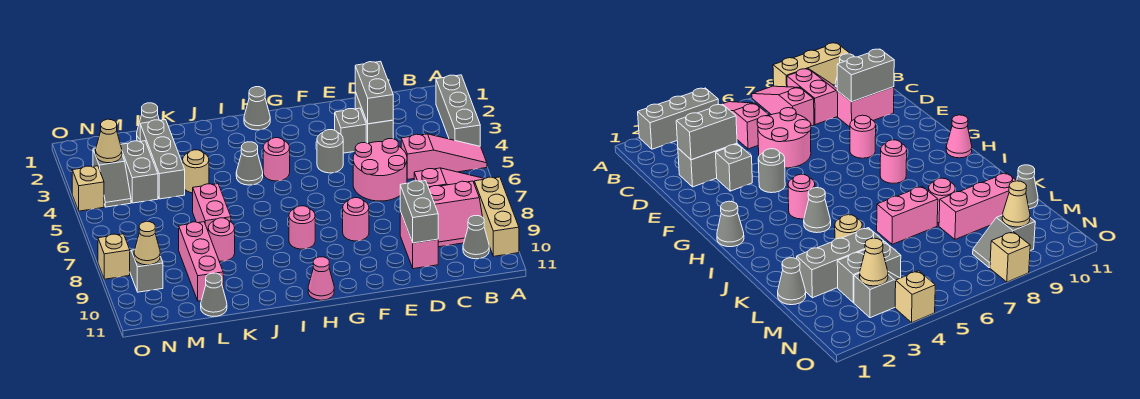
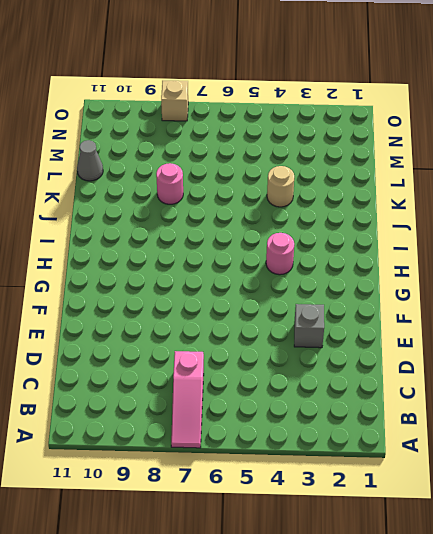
none -> grey 1x3 brick [436,75,480,146]
none -> pink 1x3 slope [401,134,487,179]
none -> tan 1x3 brick [474,177,519,256]
none -> pink 2x2 slope [429,181,483,247]

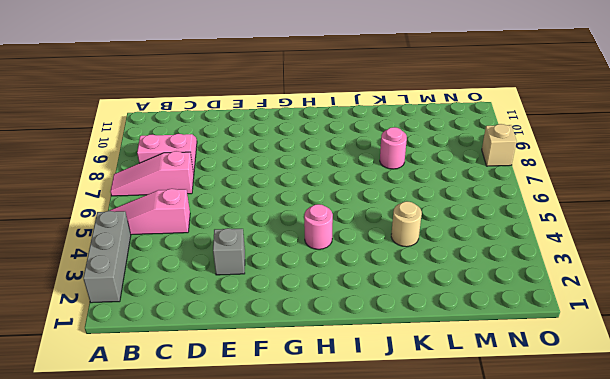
none -> tan 1x3 brick [474,177,519,256]
none -> grey 1x1 cone [463,216,489,259]
none -> grey 1x2 brick [355,92,393,143]
none -> pink 2x2 round brick [353,139,407,201]

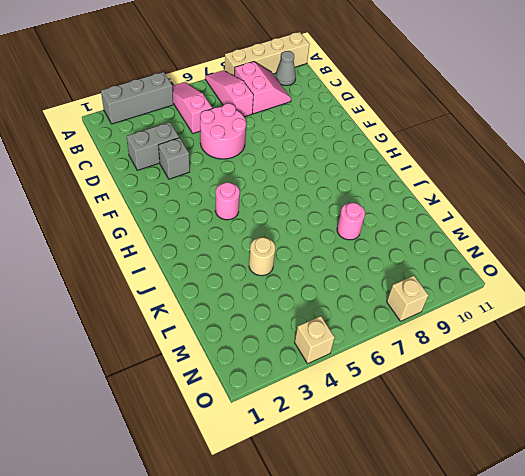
tan 1x4 brick [225,32,310,76] -> tan 1x3 brick [474,177,519,256]
none -> pink 1x2 brick [400,211,438,269]
none -> grey 1x1 round brick [317,130,343,173]
none -> pink 1x1 round brick [343,198,369,241]
none -> grey 1x1 cone [244,87,270,130]

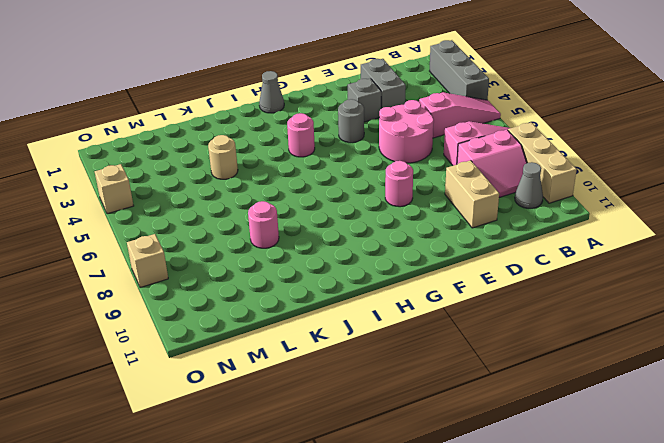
tan 1x2 brick [445,160,499,228] -> pink 1x2 brick [400,211,438,269]
none -> pink 1x1 round brick [289,206,315,249]
none -> pink 1x1 cone [308,257,334,300]
none -> grey 1x1 cone [236,142,263,185]
none -> pink 1x2 brick [193,184,231,230]

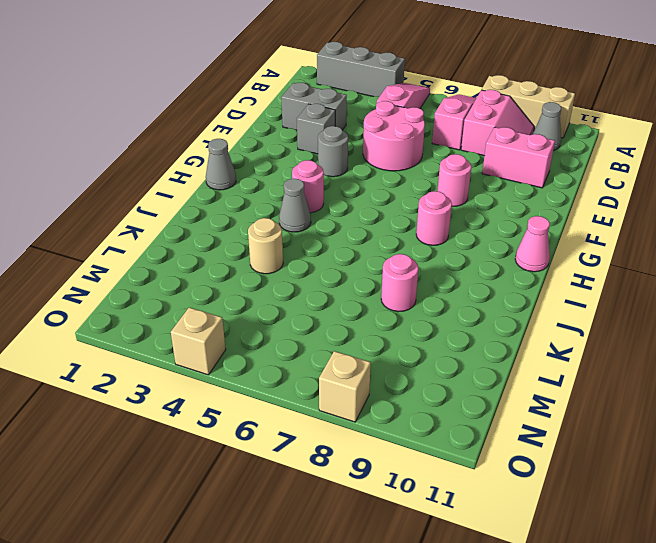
none -> pink 1x2 brick [193,184,231,230]
none -> grey 1x1 cone [137,103,159,142]
none -> grey 1x3 brick [140,120,185,199]
none -> pink 1x3 brick [179,222,223,301]

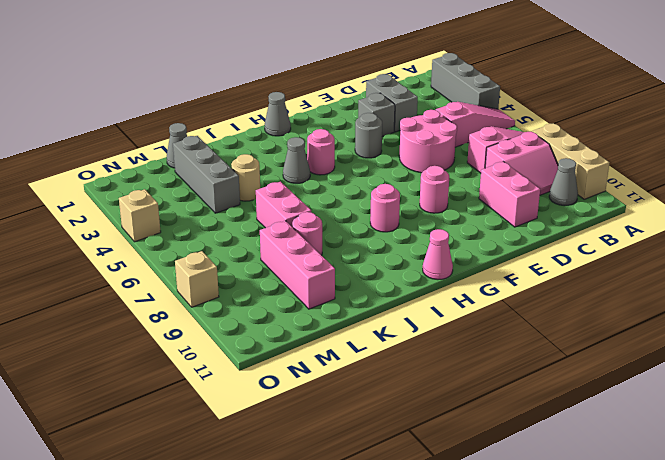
none -> grey 1x1 cone [201,273,227,316]
none -> grey 1x2 brick [121,141,158,203]
none -> grey 1x2 slope [93,148,131,207]
none -> grey 1x2 slope [130,250,163,292]

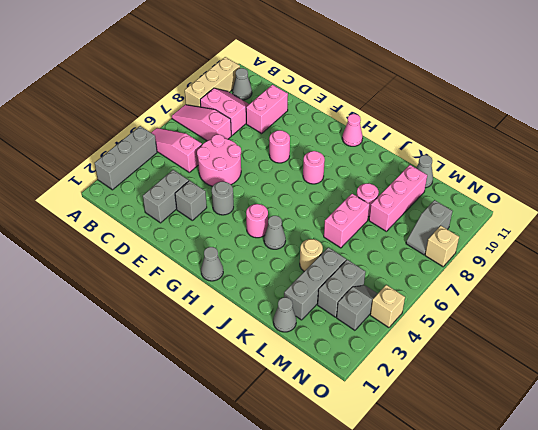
none -> grey 1x2 brick [355,61,393,124]
none -> grey 1x2 brick [400,181,438,243]
none -> tan 1x1 cone [96,119,122,163]
none -> tan 1x1 cone [134,222,160,265]

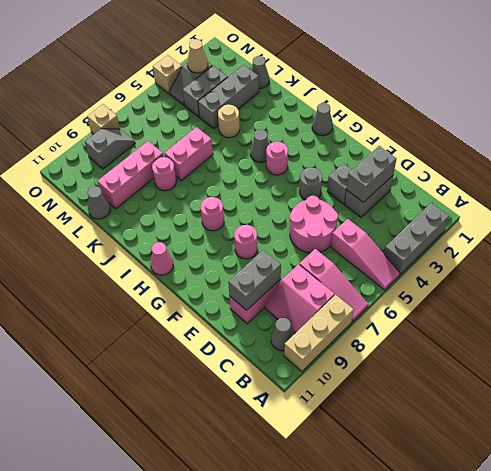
none -> tan 1x1 cone [134,222,160,265]

